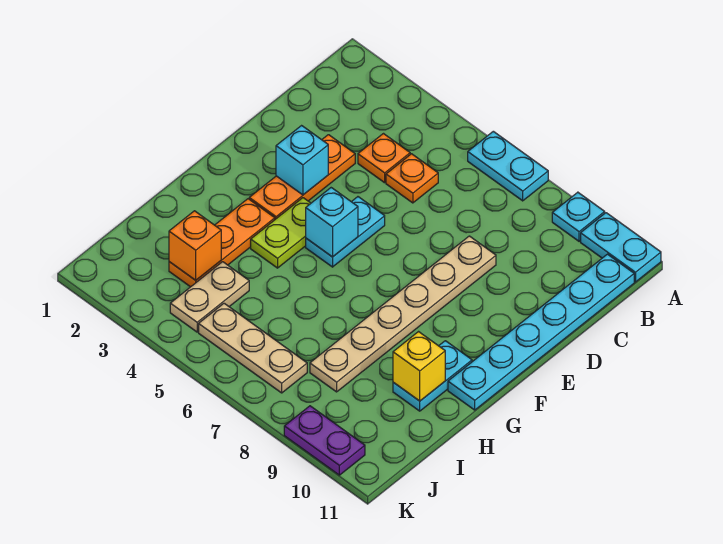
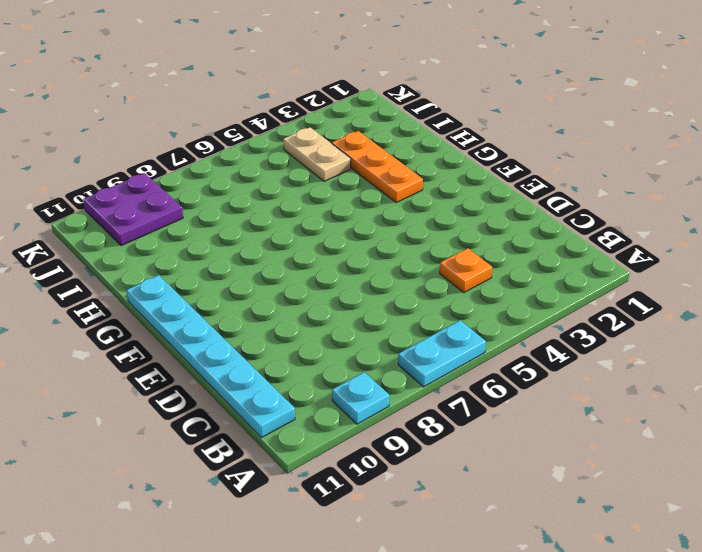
purple 2x2 plate [83,173,183,246] -> purple 1x2 plate [284,406,365,475]
none -> cyan 1x2 plate [581,213,661,282]
none -> orange 1x1 plate [386,154,438,203]
none -> orange 1x3 plate [249,135,355,219]

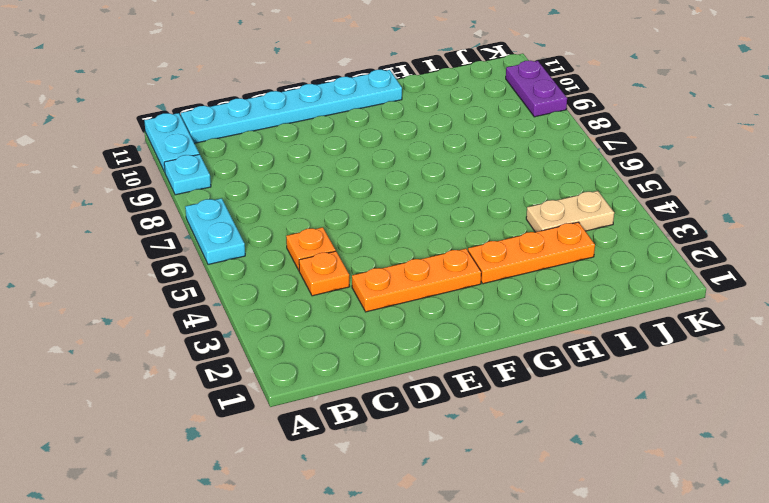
none -> tan 1x6 plate [310,236,496,392]
none -> cyan 1x2 plate [306,197,385,267]
none -> lime 1x2 plate [251,198,311,268]

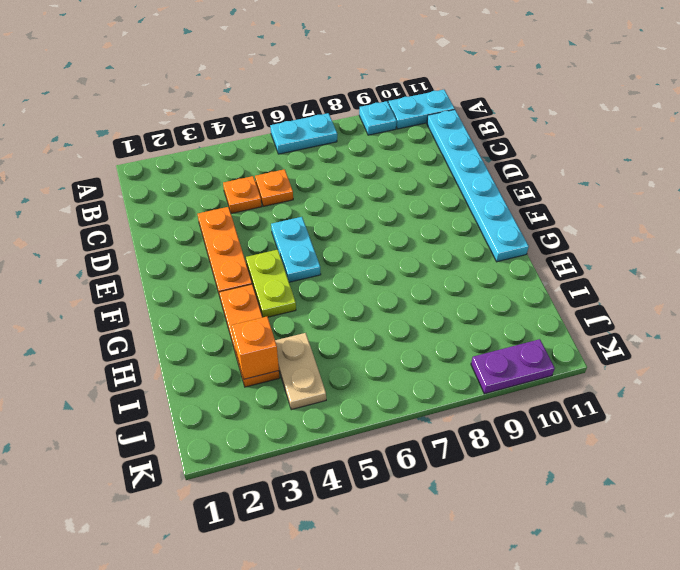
none -> tan 1x6 plate [310,236,496,392]
none -> cyan 1x2 plate [393,341,472,411]
none -> tan 1x3 plate [199,303,307,393]

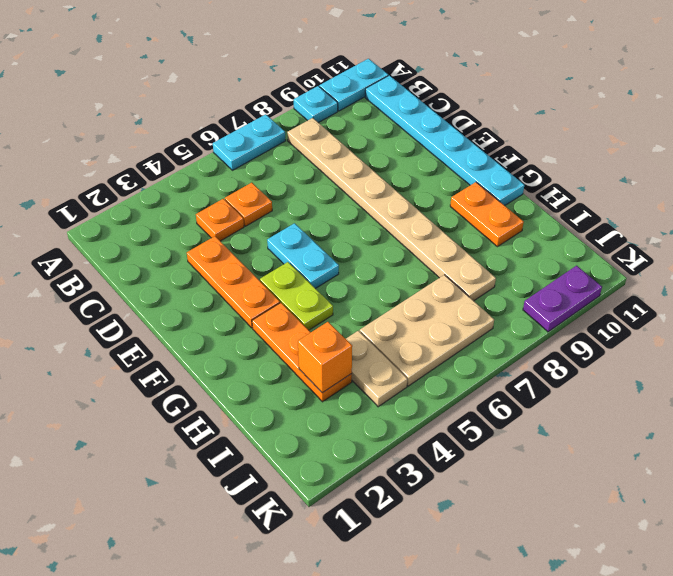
tan 1x8 plate [287,118,496,301] -> tan 1x6 plate [310,236,496,392]
orange 1x2 plate [450,182,524,247] -> cyan 1x2 plate [393,341,472,411]
tan 2x3 plate [360,275,494,386] -> tan 1x3 plate [199,303,307,393]
none -> cyan 1x1 brick [276,126,328,195]
none -> cyan 1x1 brick [306,188,358,257]
none -> yellow 1x1 brick [393,332,445,401]

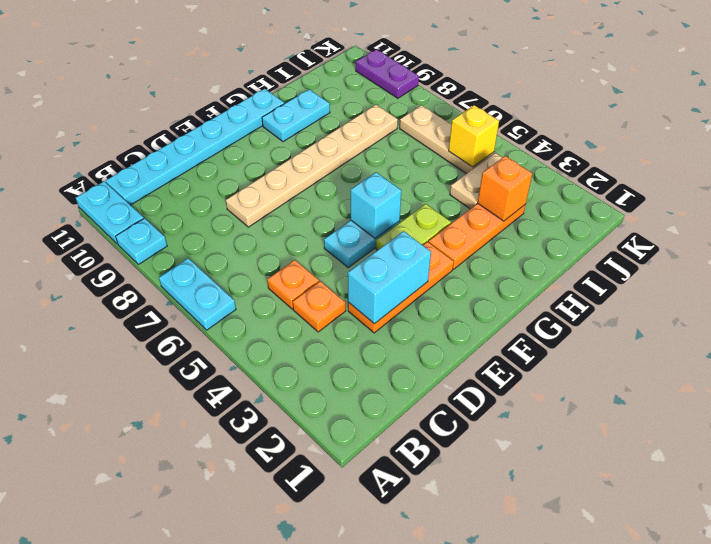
cyan 1x2 brick [348,231,431,324] -> cyan 1x1 brick [276,126,328,195]
yellow 1x1 brick [449,105,499,167] -> yellow 1x1 brick moved to [393,332,445,401]

